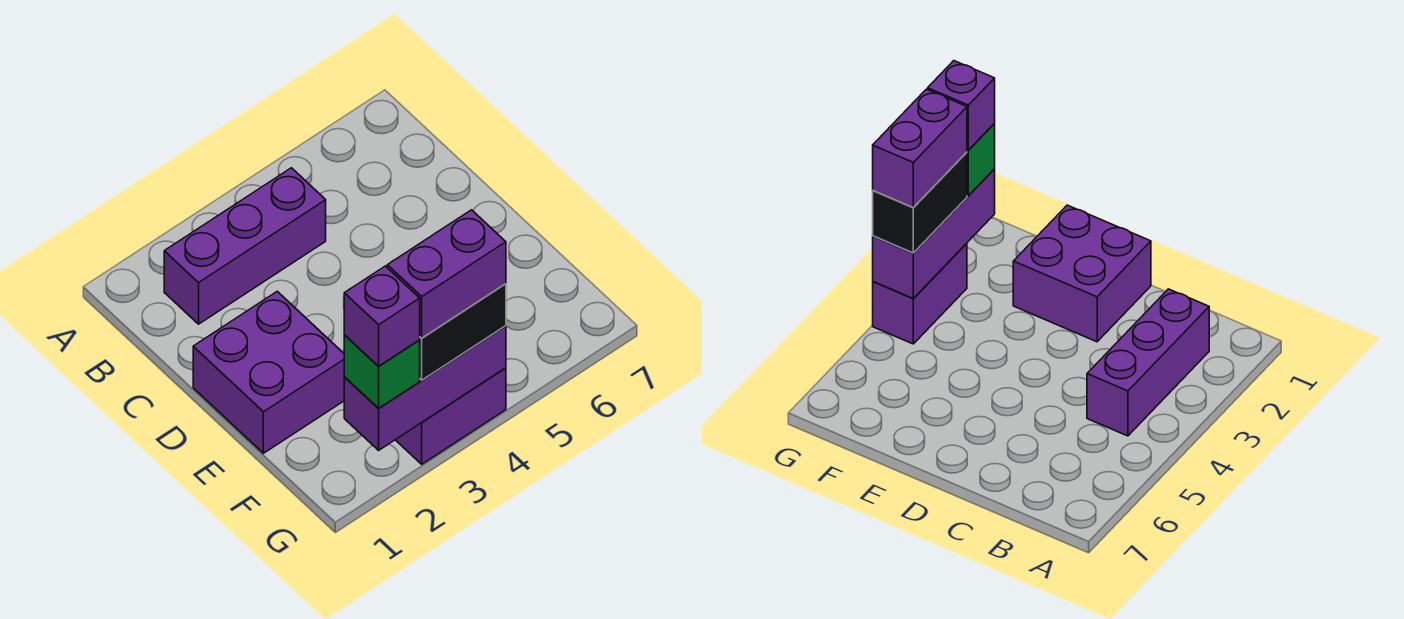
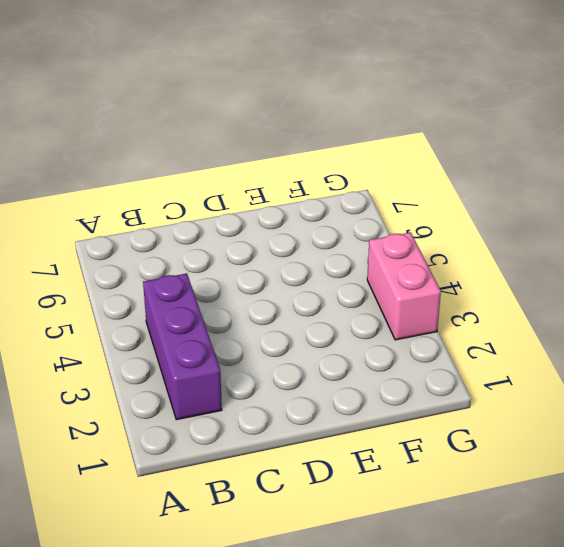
pink 1x2 brick [367,232,441,340] -> purple 1x2 brick [396,368,506,464]
none -> purple 2x2 brick [193,291,344,453]
none -> purple 1x3 brick [344,326,506,450]

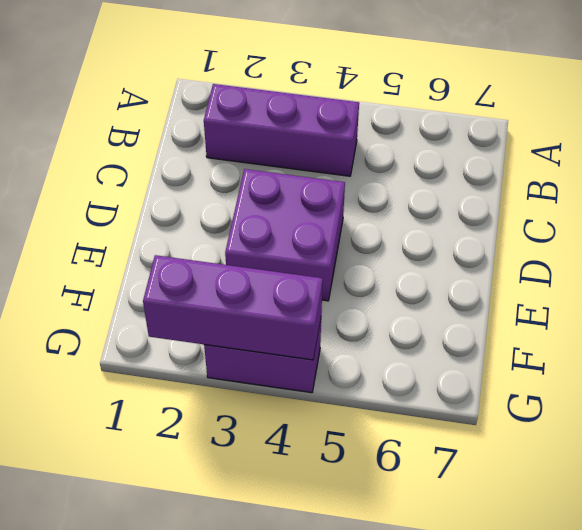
purple 2x2 brick [225,169,345,301] -> purple 2x2 brick moved to [193,291,344,453]
none -> green 1x1 brick [344,335,420,408]
none -> black 1x2 brick [420,284,506,380]

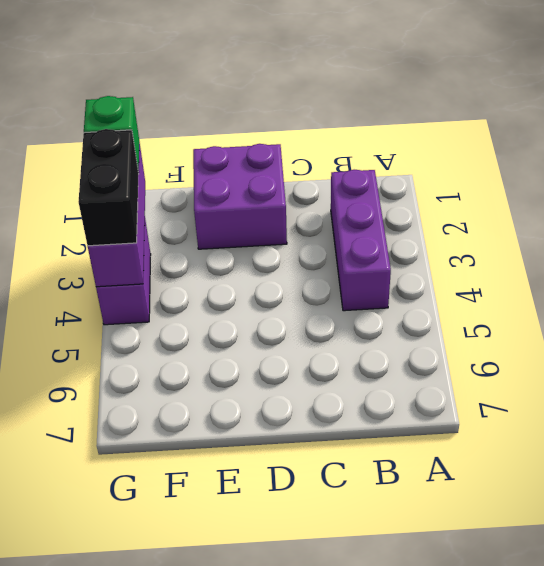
none -> purple 1x1 brick [344,266,420,366]
none -> purple 1x2 brick [387,210,506,338]

